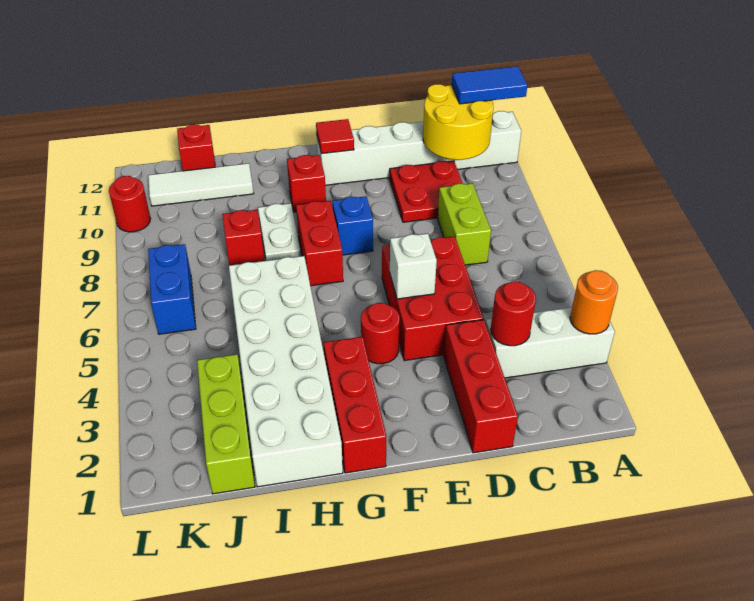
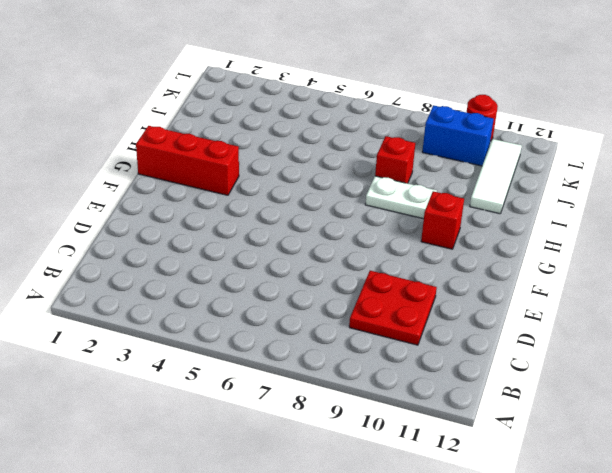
blue 1x2 brick [422,105,494,166] -> blue 1x2 brick moved to [148,244,196,334]
none -> white 1x3 brick [486,307,615,378]
none -> white 1x6 brick [317,111,521,185]
none -> lime 1x2 brick [438,183,491,265]

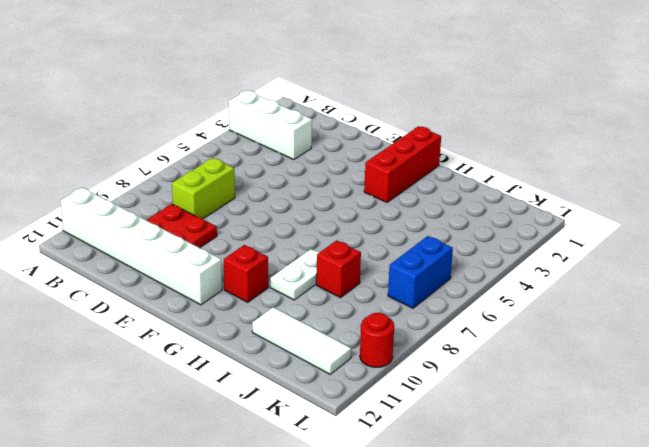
none -> red 1x3 brick [444,320,518,453]
none -> red 2x3 brick [382,236,484,361]
none -> red 1x1 round brick [361,303,400,364]

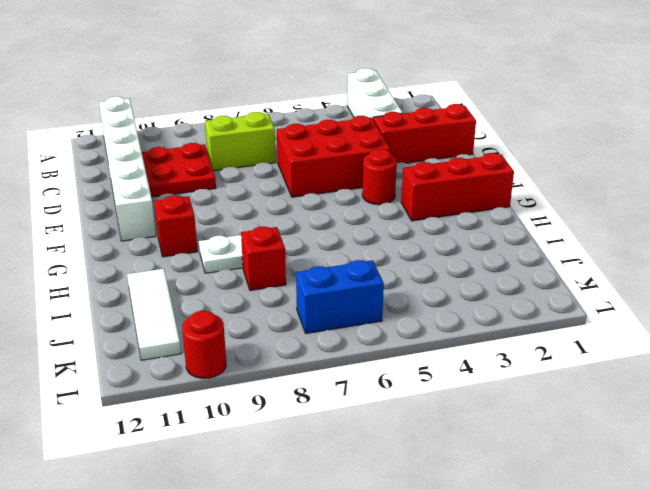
none -> blue 1x1 brick [332,196,373,255]
none -> red 1x2 brick [296,201,343,286]
none -> white 2x6 brick [229,256,343,487]

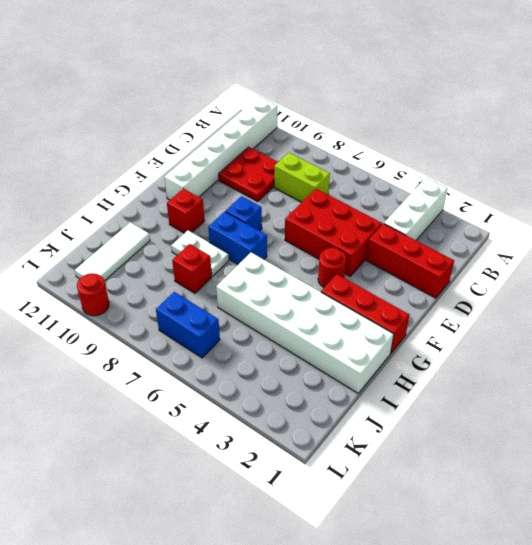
blue 1x2 brick [208,212,267,264] -> red 1x2 brick [296,201,343,286]
none -> lime 1x3 brick [197,354,255,494]
none -> red 1x1 brick [177,124,215,171]
none -> orange 1x1 round brick [570,270,618,334]

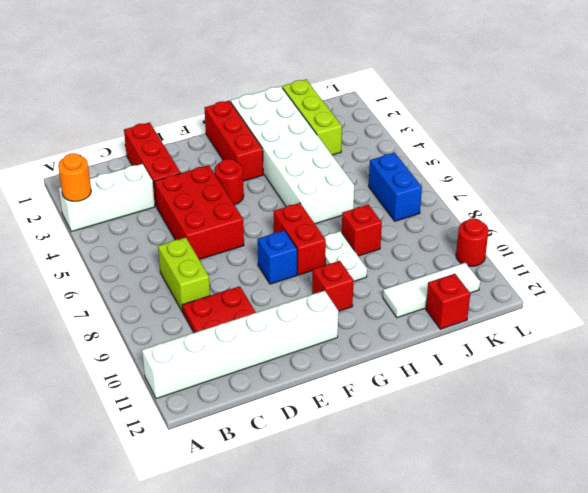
none -> yellow 2x2 round brick [423,84,493,160]
none -> red 1x1 round brick [491,282,536,346]
none -> white 1x1 brick [390,233,437,299]

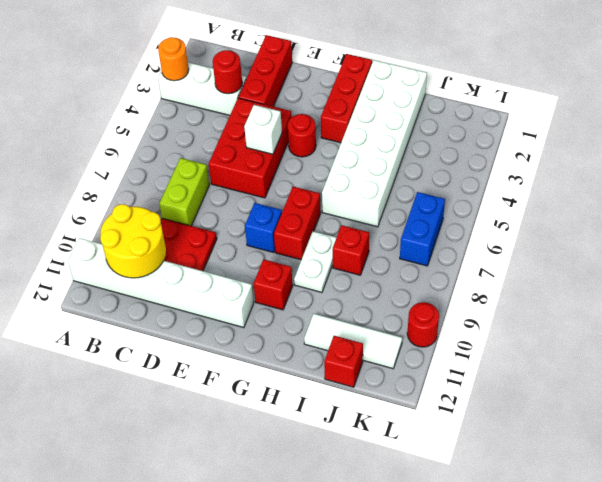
none -> lime 1x3 brick [197,354,255,494]
none -> red 1x1 tile [316,119,354,154]
none -> blue 1x2 tile [452,66,527,104]

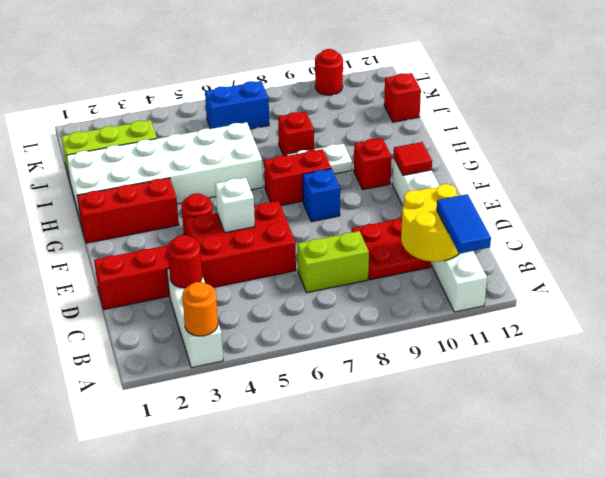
none -> white 1x3 tile [148,163,254,206]

